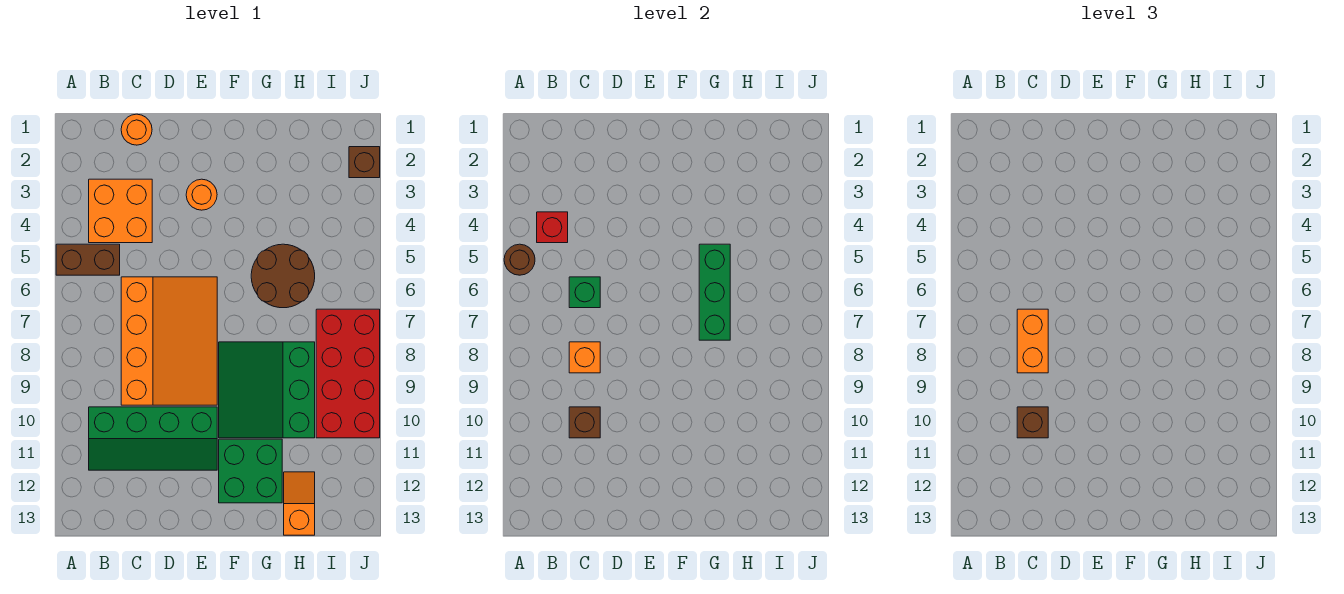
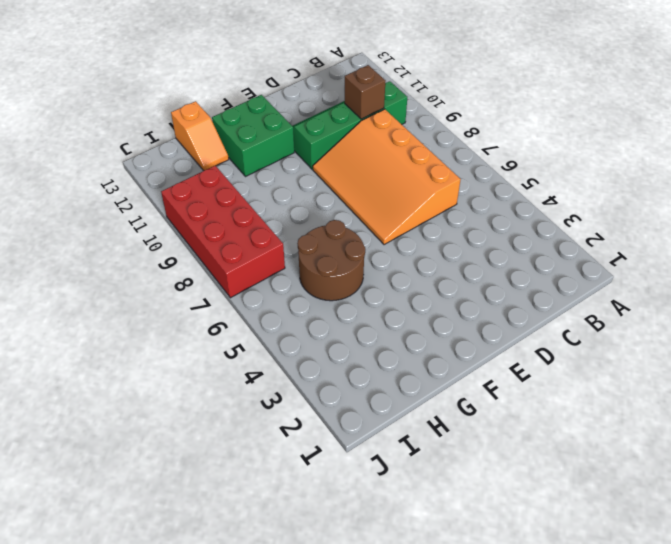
none -> brown 1x2 brick [56,244,120,275]
none -> orange 2x2 brick [89,179,152,243]
none -> orange 1x1 round brick [121,114,152,145]

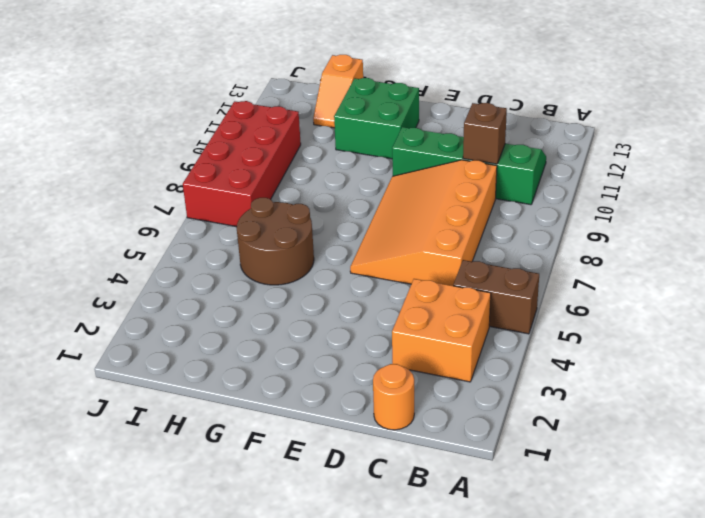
none -> orange 1x1 round brick [186,179,217,210]
none -> green 3x3 slope [219,342,315,438]
none -> brown 1x1 brick [349,147,380,178]

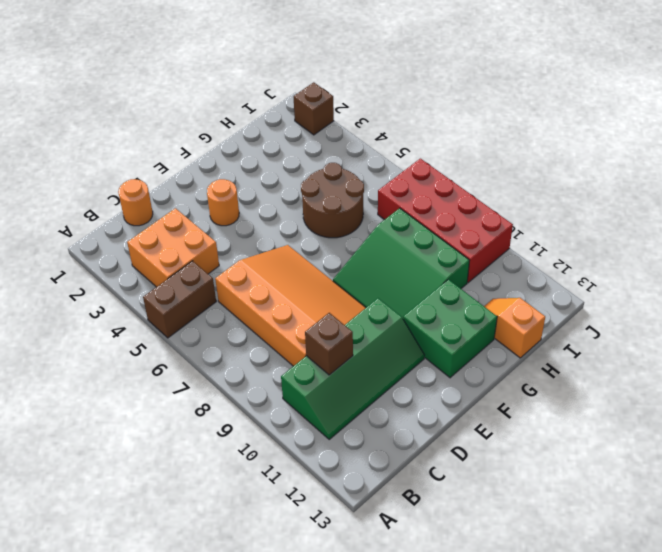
none -> brown 1x1 round brick [504,244,535,275]
none -> red 1x1 brick [537,212,568,243]
none -> green 1x1 brick [569,277,600,308]

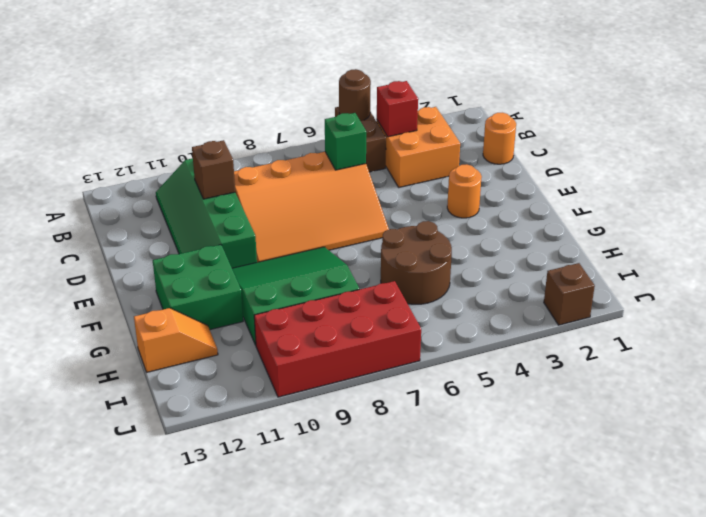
none -> orange 1x1 brick [569,342,600,373]
none -> green 1x3 brick [699,244,730,340]
none -> orange 1x2 brick [1017,309,1048,373]

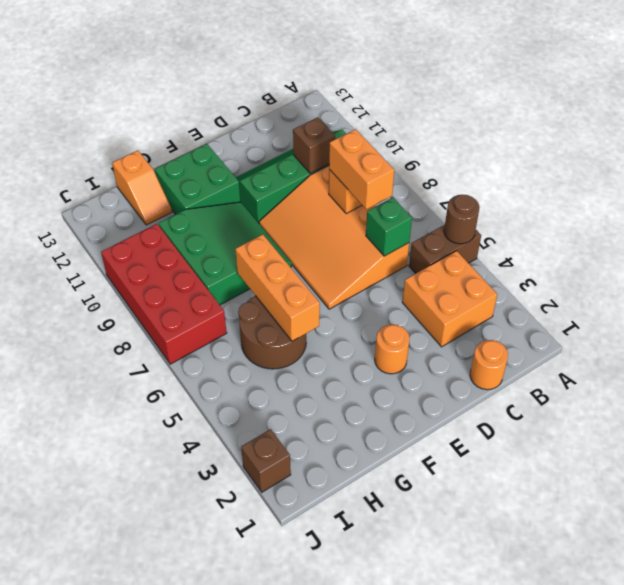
orange 1x3 brick [235,234,320,341] -> green 1x3 brick [699,244,730,340]
none -> red 1x1 brick [537,212,568,243]
none -> brown 1x1 brick [1017,407,1048,438]

